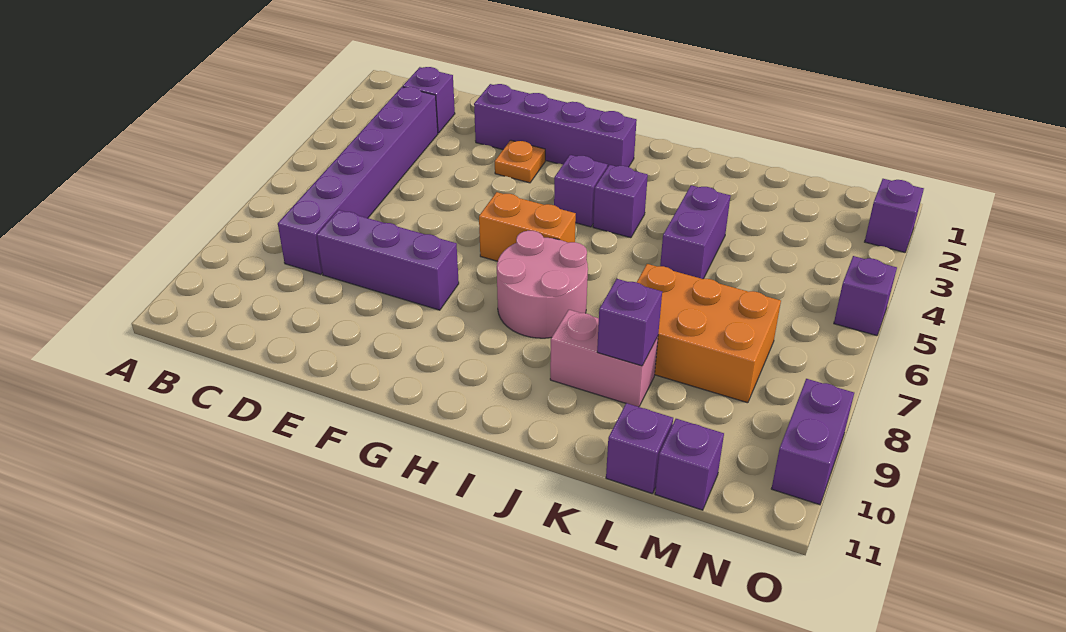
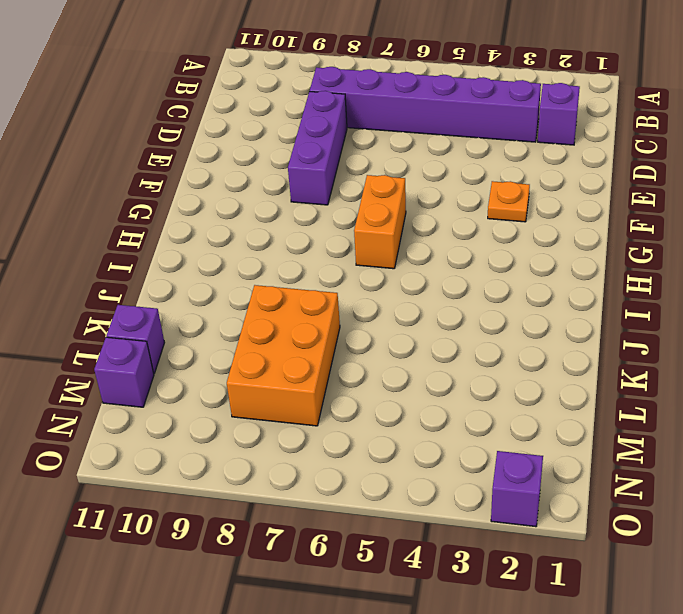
none -> purple 1x4 brick [474,84,637,167]
none -> purple 1x1 brick [554,155,607,227]
none -> pink 2x2 round brick [497,231,588,338]

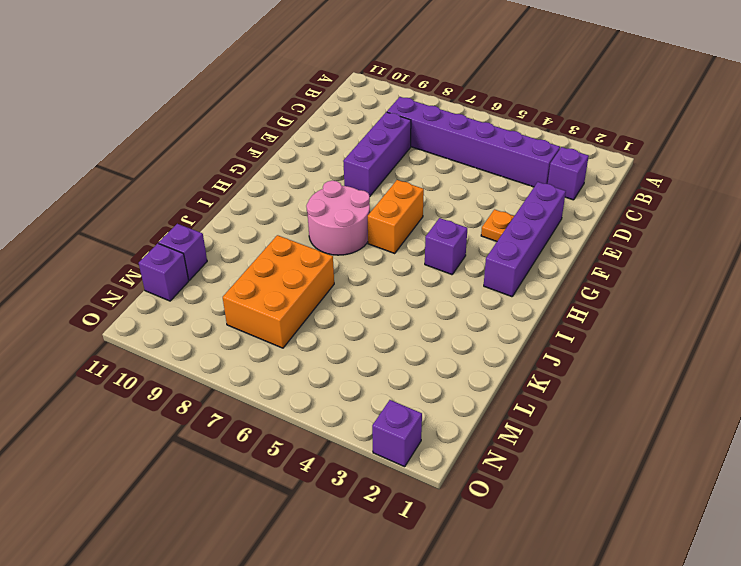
none -> purple 1x1 brick [593,165,648,238]
none -> pink 1x2 brick [550,310,658,407]
none -> purple 1x2 brick [660,185,730,279]

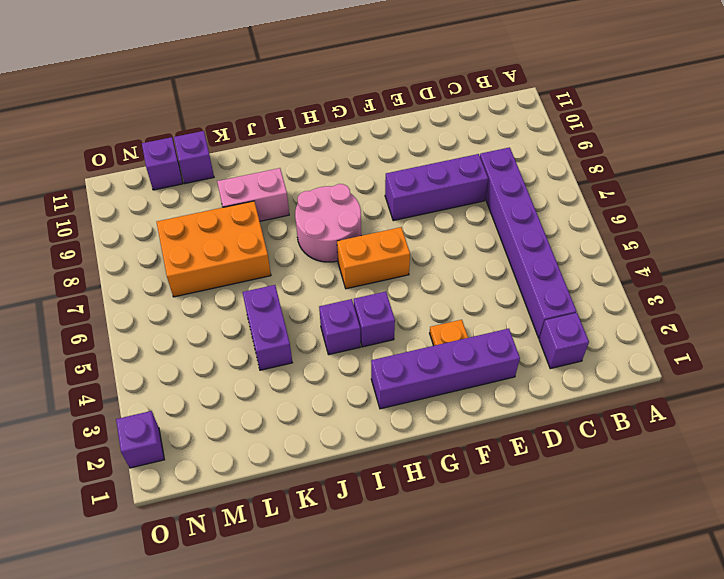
none -> purple 1x1 brick [834,256,897,336]
none -> purple 1x2 brick [771,379,854,505]
none -> purple 1x1 brick [597,279,662,366]

